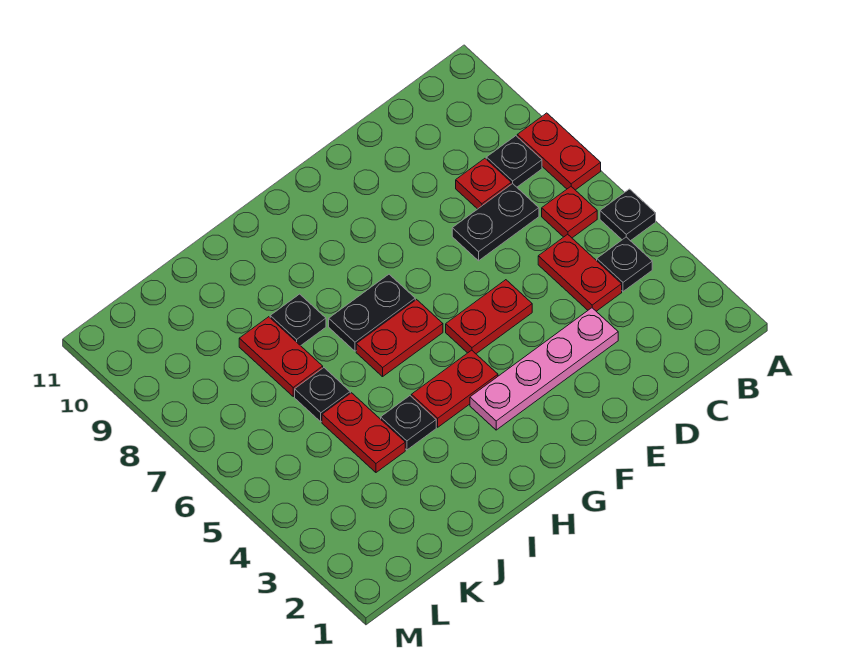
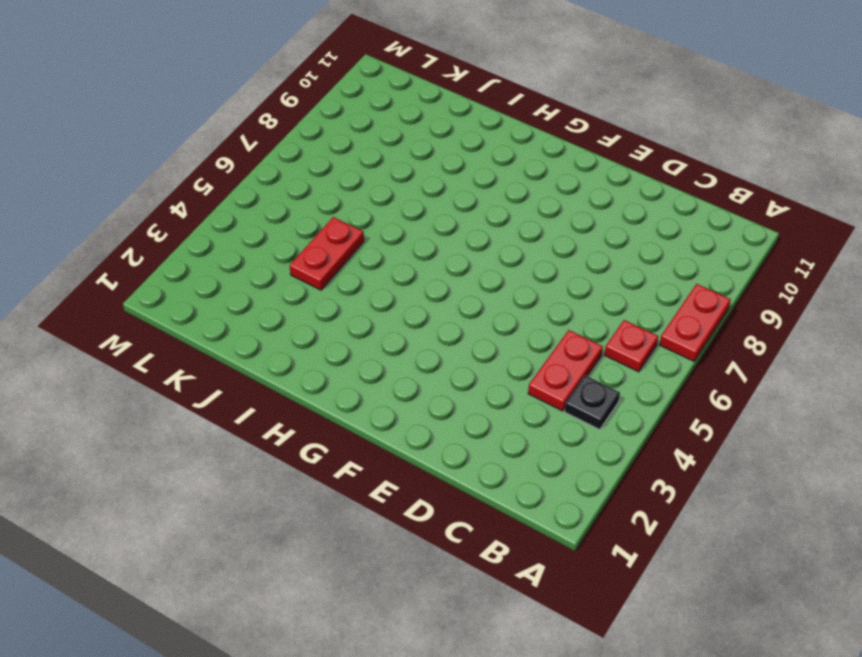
none -> black 1x1 plate [600,189,656,241]
none -> black 1x1 plate [486,136,542,187]
none -> black 1x2 plate [452,184,539,261]

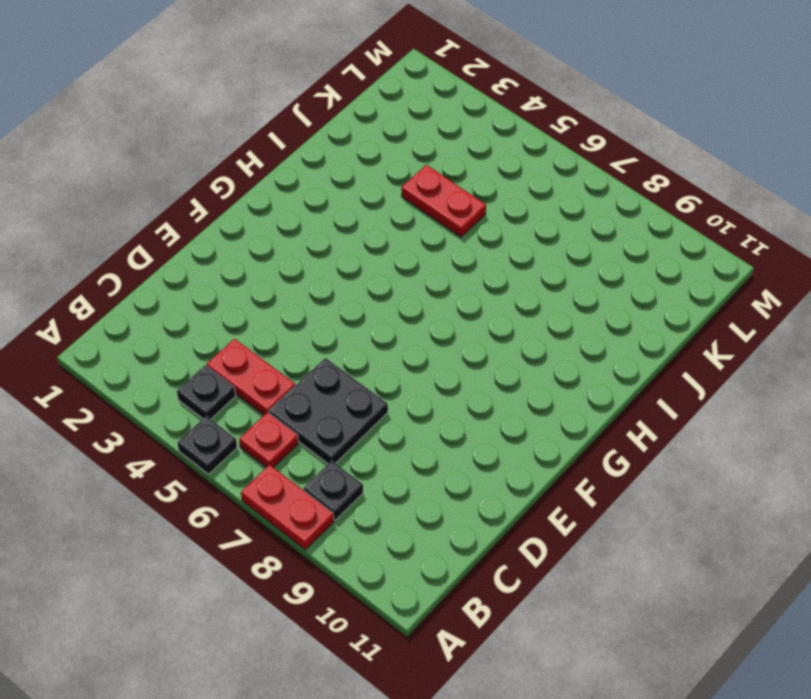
black 2x2 plate [269,358,388,464] -> black 1x2 plate [452,184,539,261]
none -> red 1x1 plate [456,159,511,209]
none -> pink 1x4 plate [470,308,618,430]
none -> red 1x2 plate [446,280,532,354]

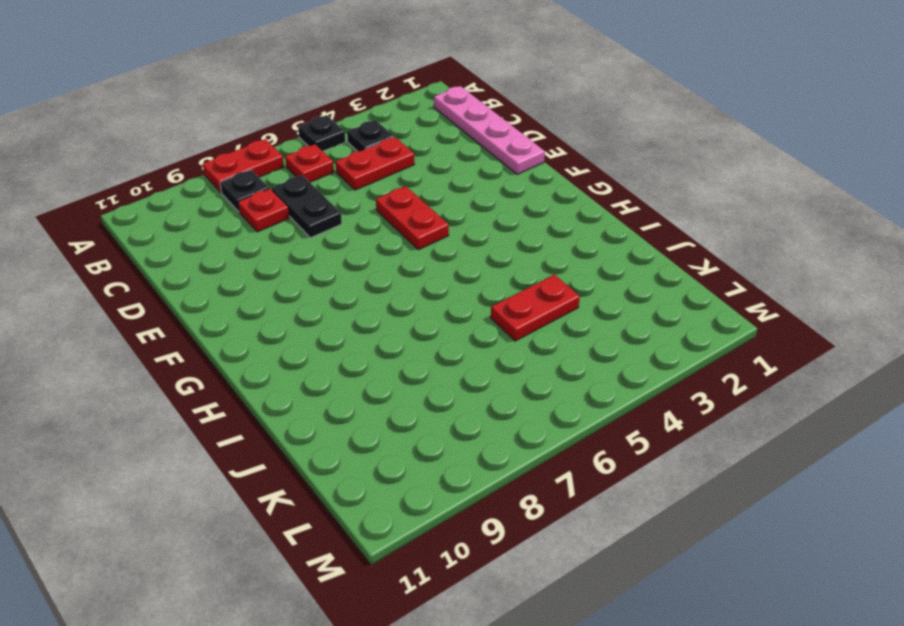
pink 1x4 plate [434,86,545,174] -> pink 1x4 plate moved to [470,308,618,430]
none -> red 1x2 plate [411,350,498,427]
none -> red 1x2 plate [356,300,443,377]
none -> black 1x2 plate [329,274,415,351]

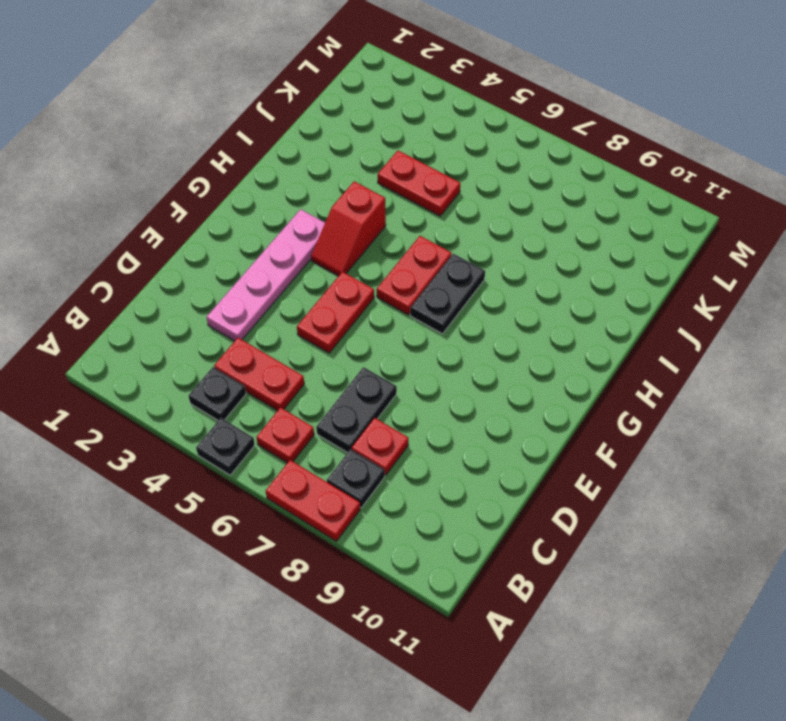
red 1x2 slope [311,181,386,276] -> red 1x2 plate [411,350,498,427]
none -> black 1x1 plate [381,396,436,450]
none -> black 1x1 plate [270,294,326,346]
none -> black 1x1 plate [295,368,350,422]

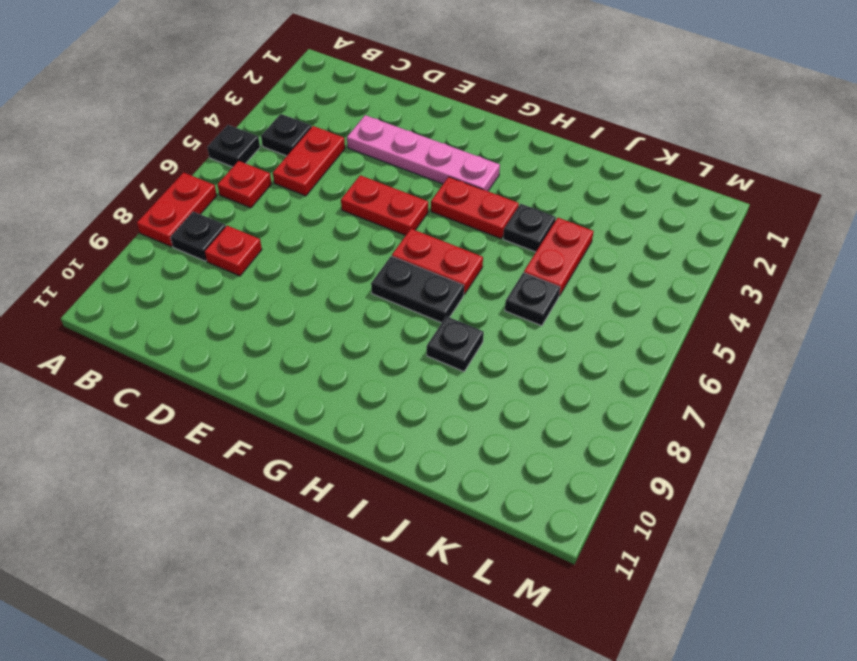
none -> black 1x2 plate [452,184,539,261]
none -> red 1x2 plate [239,317,323,396]

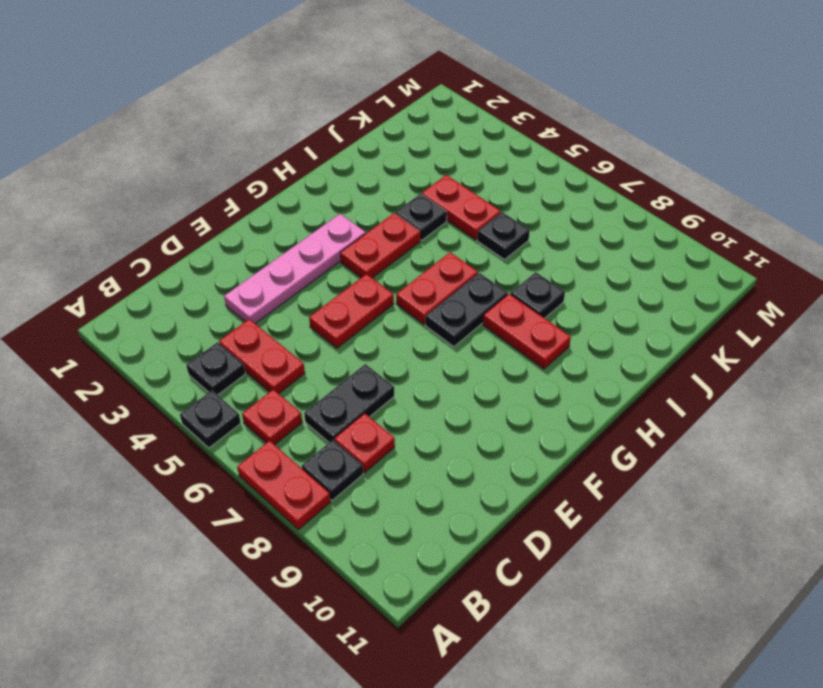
red 1x2 plate [483,294,571,369] -> red 1x2 plate moved to [239,317,323,396]

